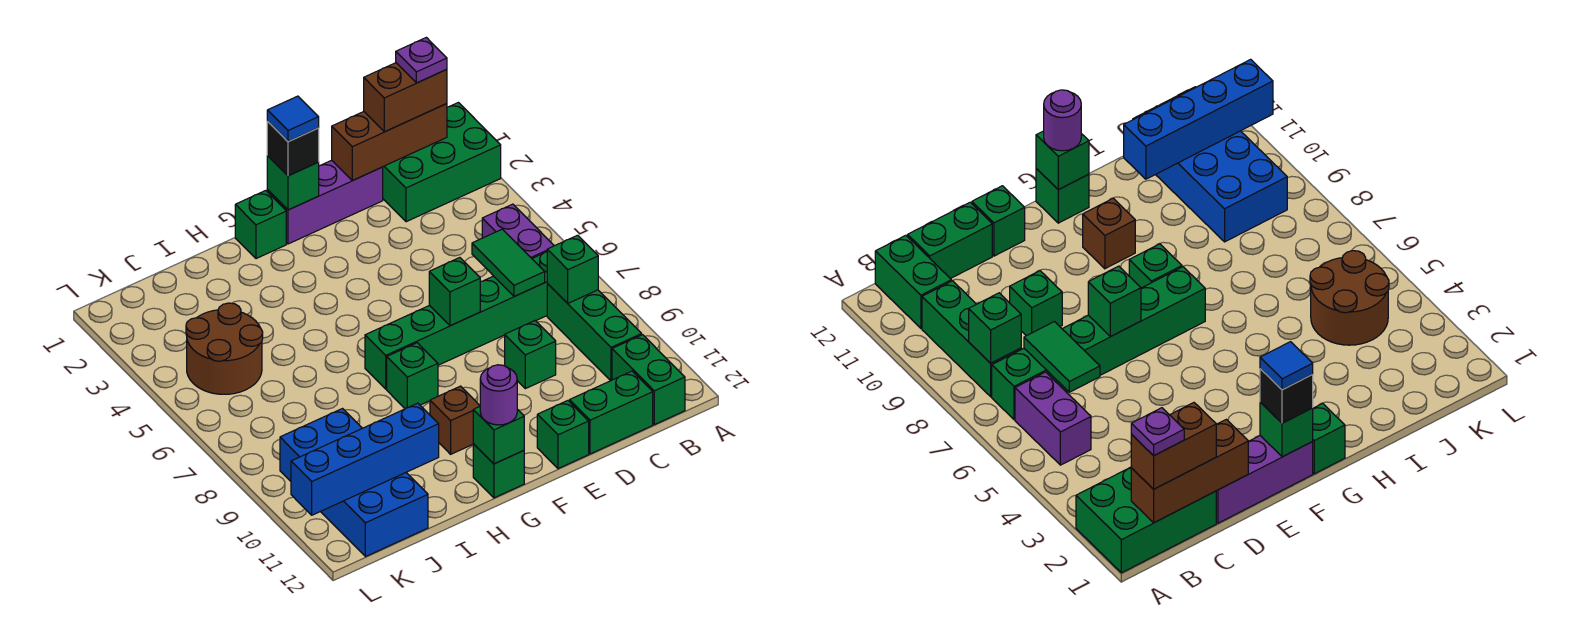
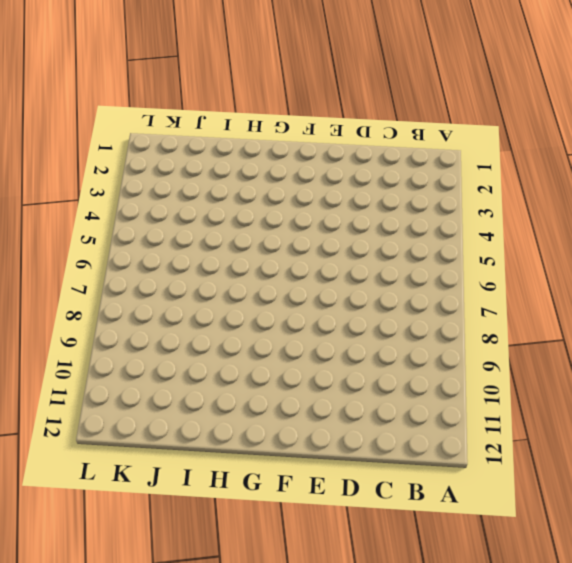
none -> green 2x3 brick [383,103,501,222]
none -> purple 1x2 brick [482,204,554,258]
none -> green 1x6 brick [365,252,547,389]

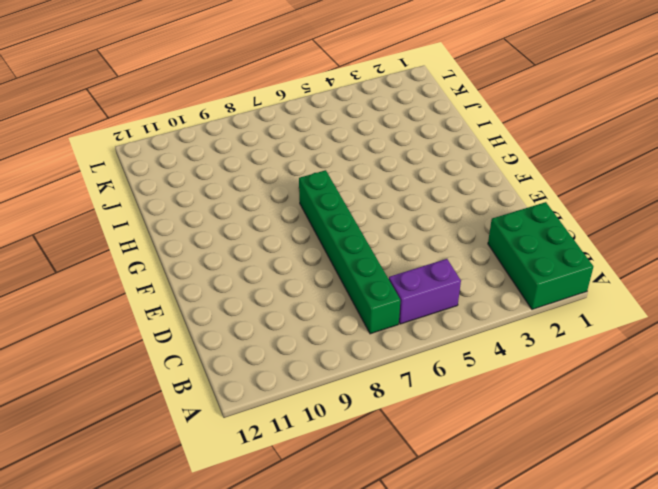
none -> green 1x3 brick [547,284,642,381]
none -> green 1x2 brick [612,335,685,425]
none -> green 1x2 brick [570,371,653,454]

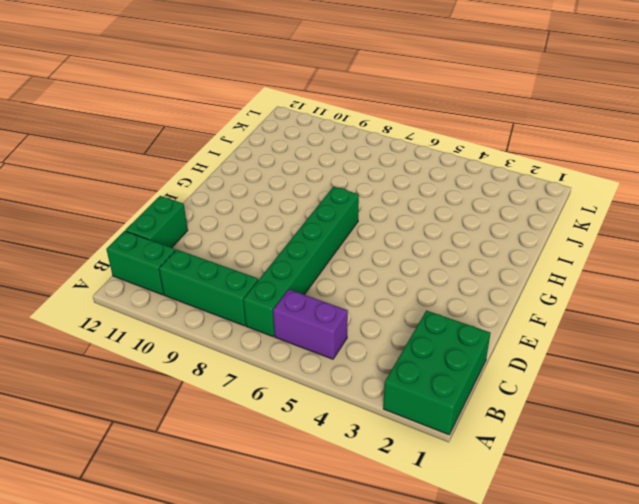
none -> purple 1x3 brick [267,160,383,244]
none -> green 1x1 brick [505,321,556,389]
none -> green 1x1 brick [537,401,589,469]

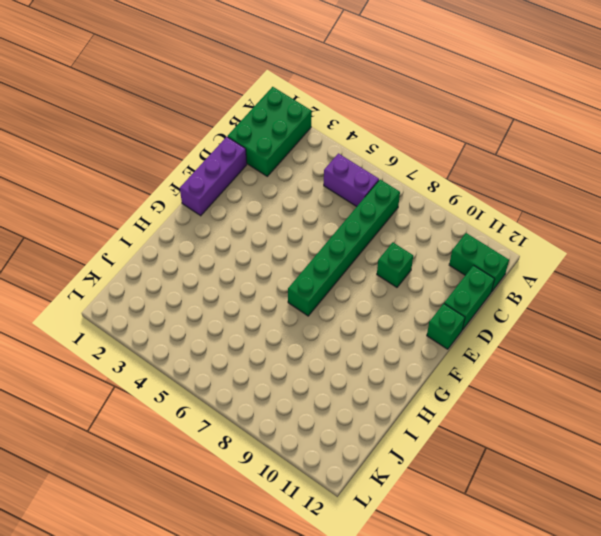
none -> green 1x3 brick [547,284,642,381]
none -> green 1x1 brick [235,191,286,259]
none -> green 1x1 brick [387,343,438,409]

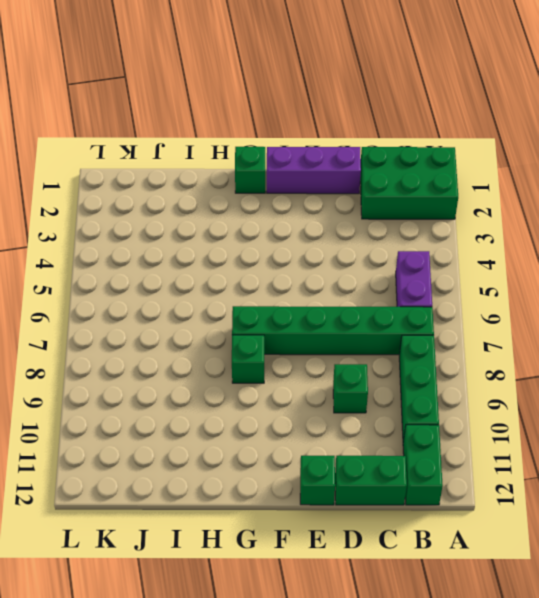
none -> brown 1x1 brick [430,386,480,454]
none -> green 1x1 brick [473,443,524,498]
none -> brown 2x2 round brick [186,303,263,394]

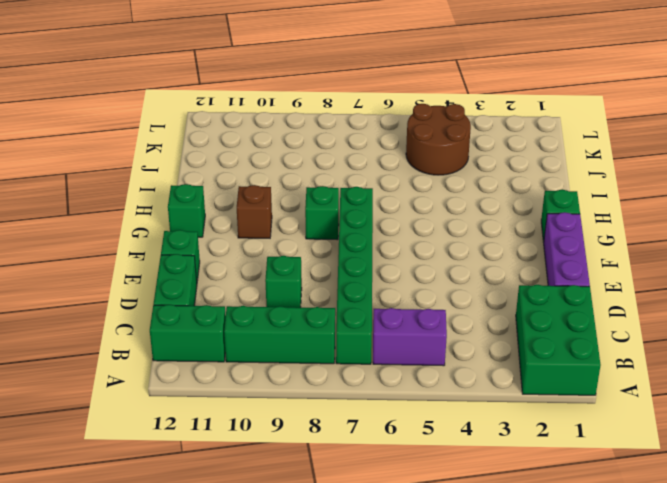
none -> blue 2x4 brick [280,409,428,557]
none -> brown 1x3 brick [332,104,447,181]
none -> green 1x1 brick [547,235,598,303]

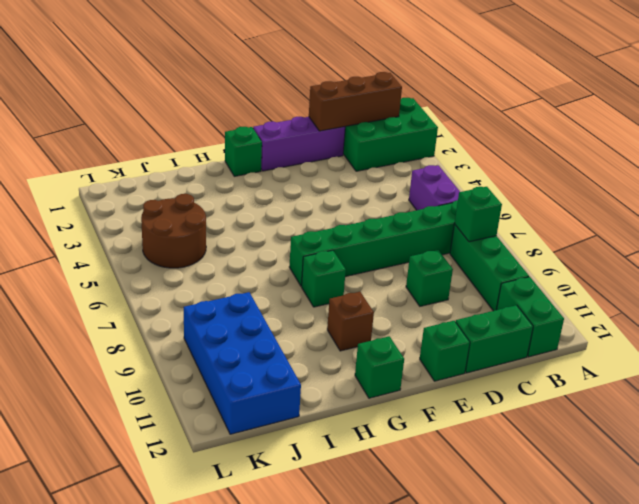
none -> green 1x2 tile [472,229,545,297]
none -> green 1x1 brick [429,258,480,326]
none -> green 1x1 brick [267,156,319,210]

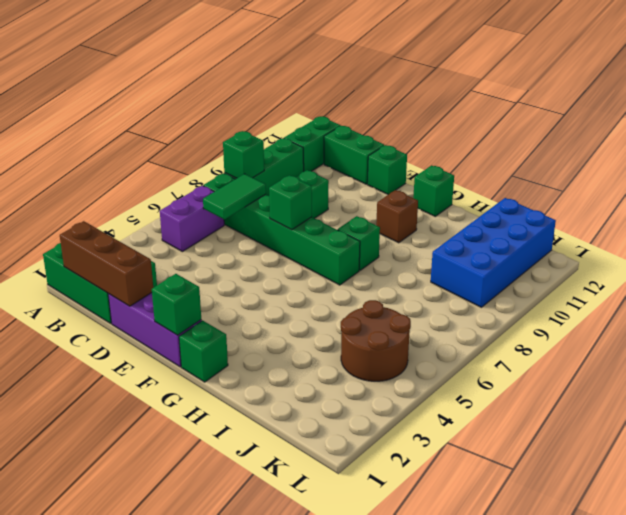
none -> green 1x1 brick [473,407,524,464]
none -> blue 1x4 brick [291,403,439,515]
none -> brown 1x2 brick [364,63,447,132]

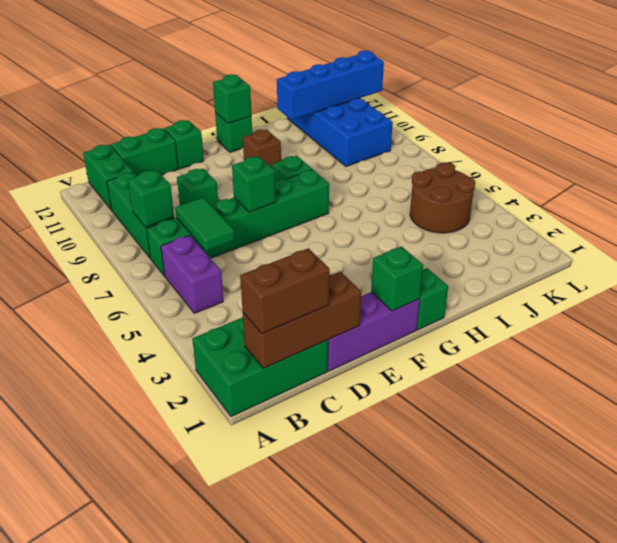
none -> black 1x1 brick [267,122,319,176]
none -> purple 1x1 round brick [480,365,517,425]
none -> purple 1x1 plate [396,37,447,83]

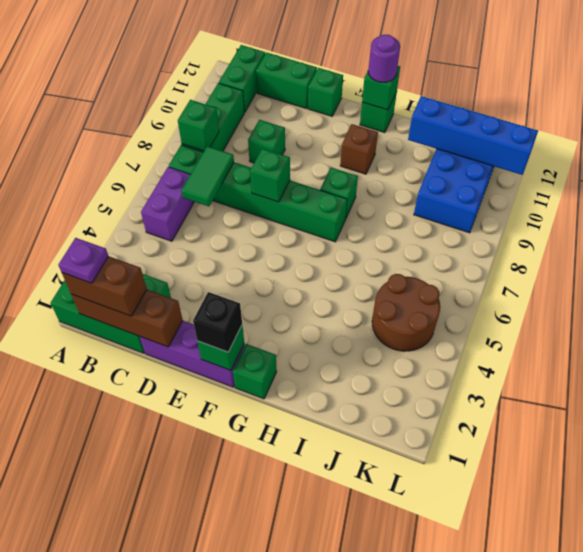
none -> blue 1x1 tile [267,96,319,142]

